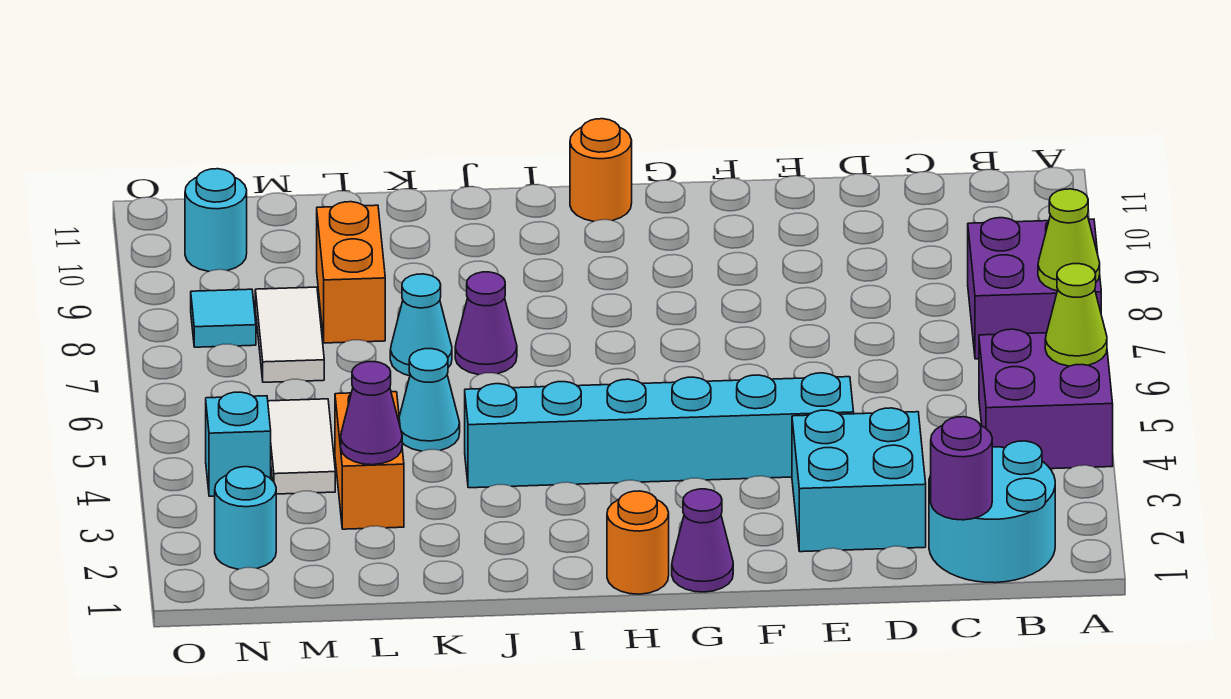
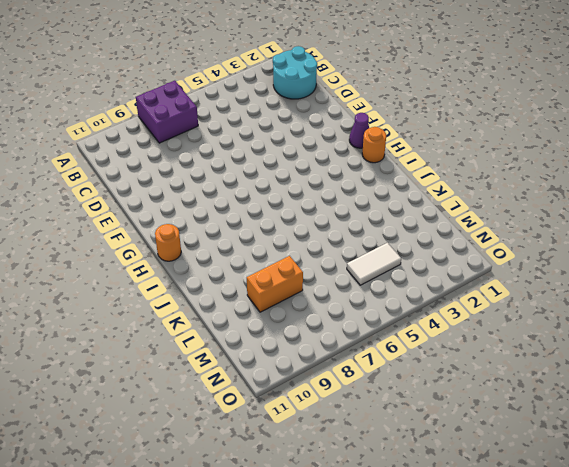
none -> purple 2x2 brick [979,329,1113,469]
none -> cyan 2x2 brick [792,408,926,552]
none -> cyan 1x6 brick [465,373,854,488]

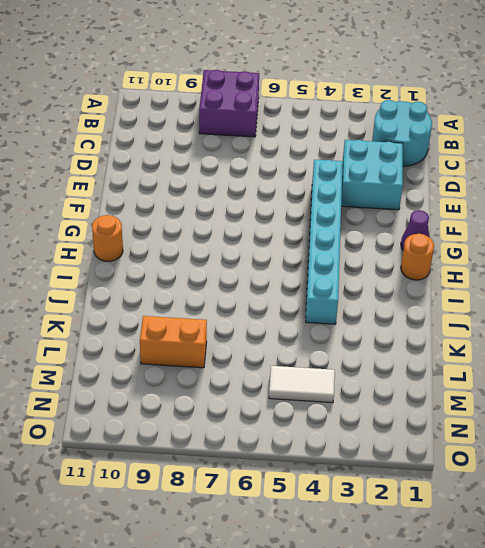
none -> purple 2x2 brick [979,329,1113,469]
none -> purple 1x1 cone [455,272,517,375]
none -> cyan 1x1 cone [399,349,460,451]

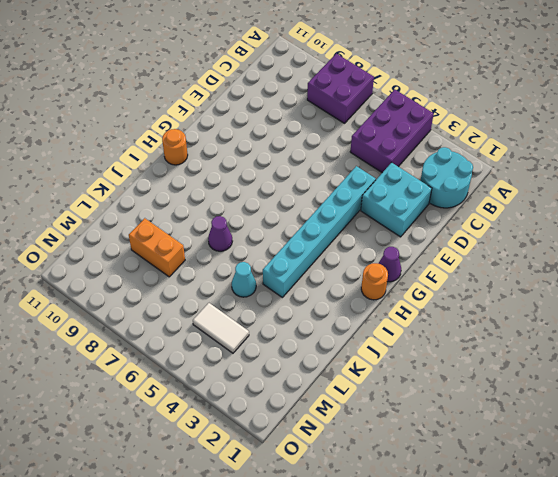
purple 2x3 brick [350,89,434,173] -> purple 2x2 brick [979,329,1113,469]
none -> cyan 1x1 cone [390,274,452,376]
none -> orange 1x2 brick [335,392,404,529]
none -> white 1x2 tile [255,287,324,382]

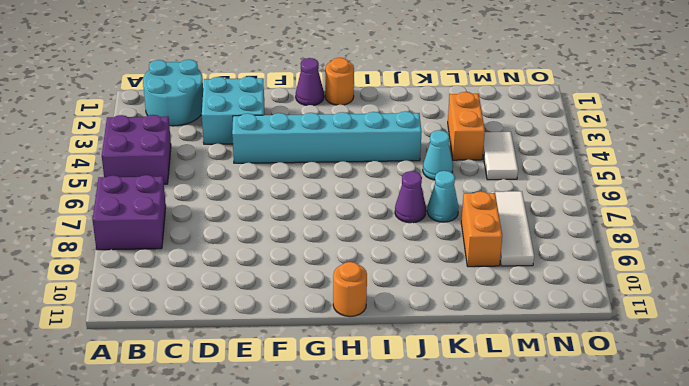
white 1x3 tile [491,191,534,266] -> white 1x2 tile [255,287,324,382]
none -> cyan 1x1 round brick [215,467,276,569]
none -> cyan 1x1 brick [206,392,271,496]
none -> cyan 1x1 tile [191,289,256,347]

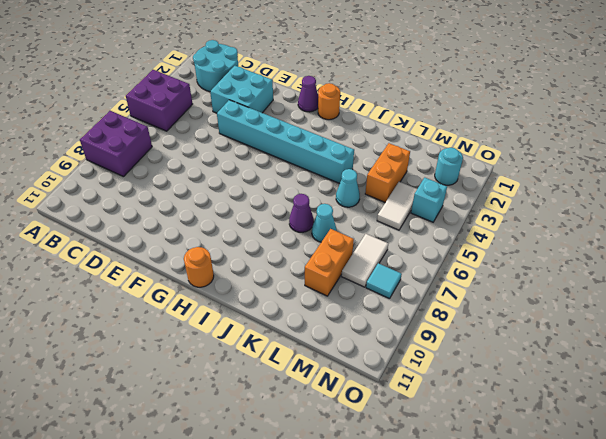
none -> cyan 1x1 round brick [185,169,247,271]
none -> lime 1x1 cone [1045,264,1107,366]
none -> lime 1x1 cone [1038,189,1100,291]

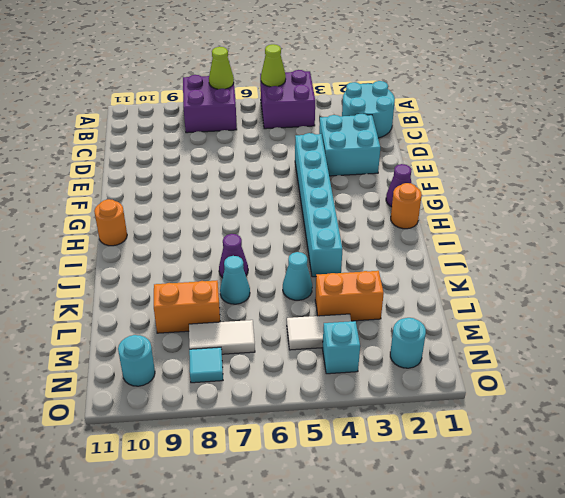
none -> purple 1x1 round brick [931,417,992,520]
none -> purple 1x1 cone [341,362,402,465]

